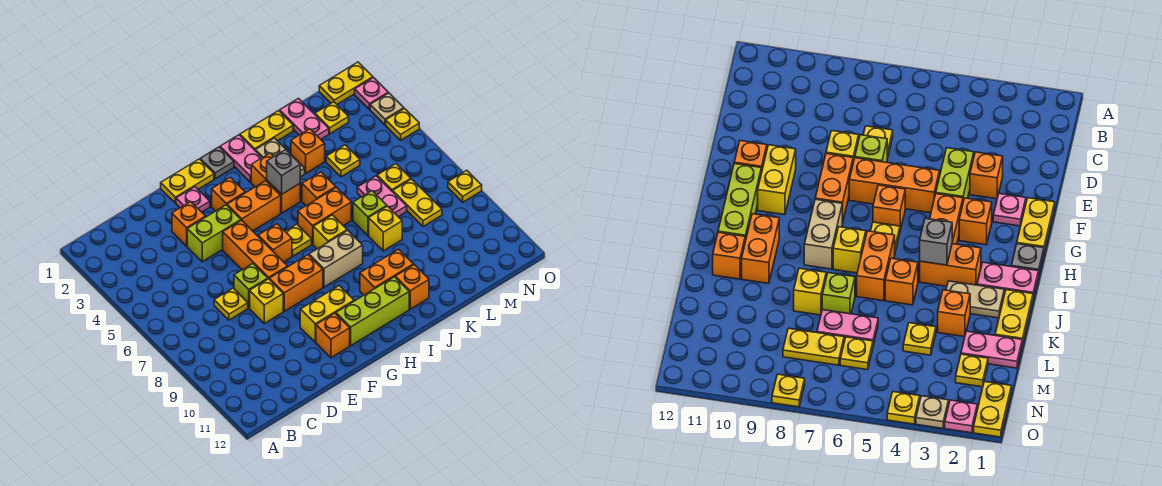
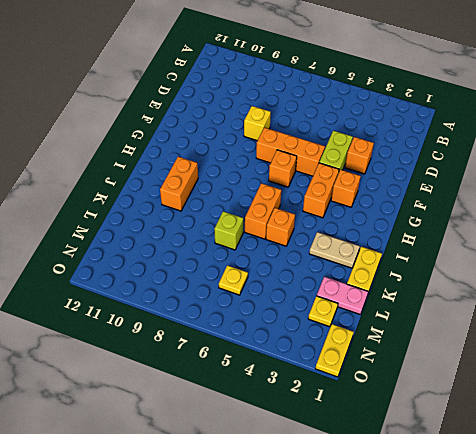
none -> yellow 1x1 plate [214,288,248,320]
none -> lime 1x1 brick [234,264,268,308]
none -> yellow 1x2 plate [161,159,214,203]
none -> pink 1x1 plate [176,187,210,212]

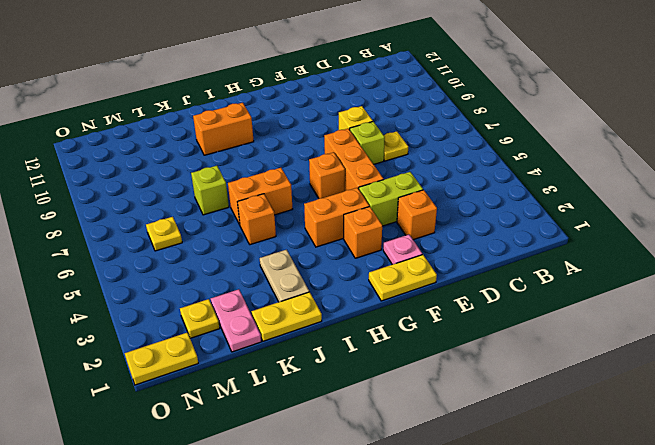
none -> orange 1x2 brick [269,255,323,311]
none -> yellow 1x2 brick [300,286,354,342]
none -> orange 1x1 brick [316,313,350,358]
none -> lime 1x3 brick [336,277,409,346]

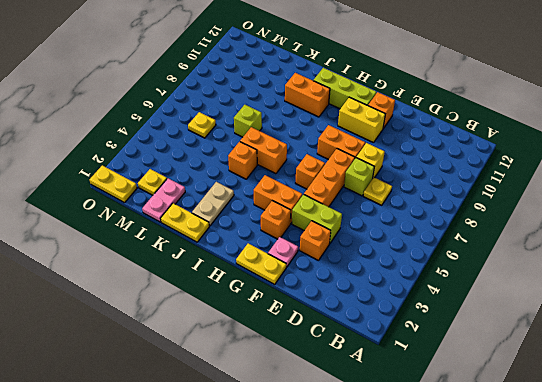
none -> grey 1x1 plate [200,147,234,179]
none -> yellow 1x1 plate [285,224,312,256]
none -> tan 1x2 brick [309,230,363,287]
none -> pink 1x2 plate [220,135,262,182]

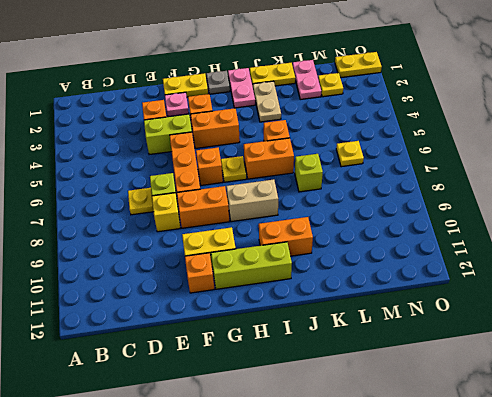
none -> orange 1x2 brick [251,153,300,213]
none -> yellow 1x1 brick [313,215,347,249]
none -> orange 1x1 brick [395,265,429,309]
none -> orange 1x1 brick [291,129,325,173]

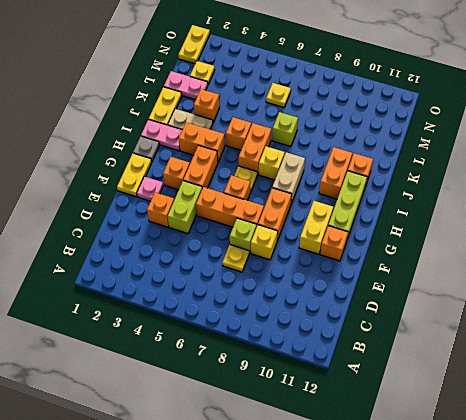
none -> yellow 1x1 brick [369,206,402,251]
none -> yellow 1x1 plate [326,145,360,177]
none -> pink 1x2 plate [357,176,407,217]
none -> yellow 1x2 plate [393,179,442,227]

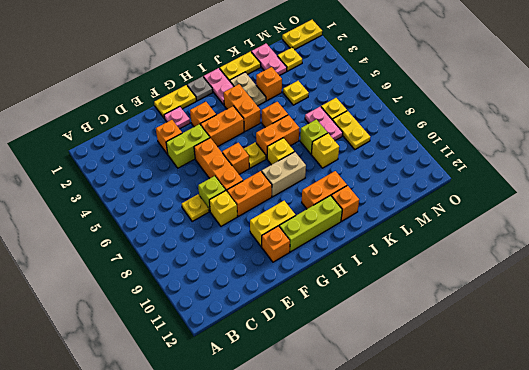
none -> pink 1x1 plate [355,78,388,110]
none -> tan 1x1 plate [370,93,404,125]
none -> yellow 1x1 plate [386,109,419,140]
none -> yellow 1x1 plate [448,170,482,202]

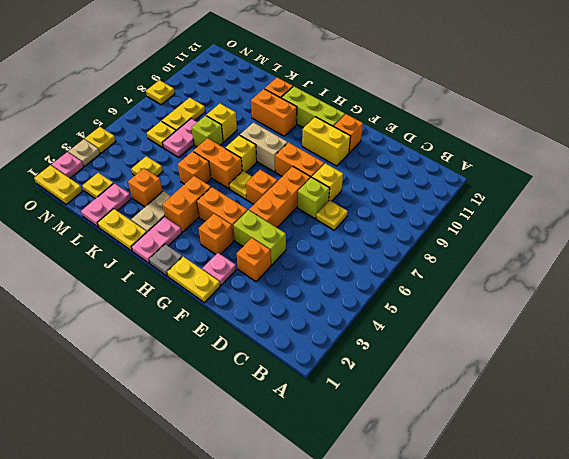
none -> grey 1x1 brick [267,150,300,194]

